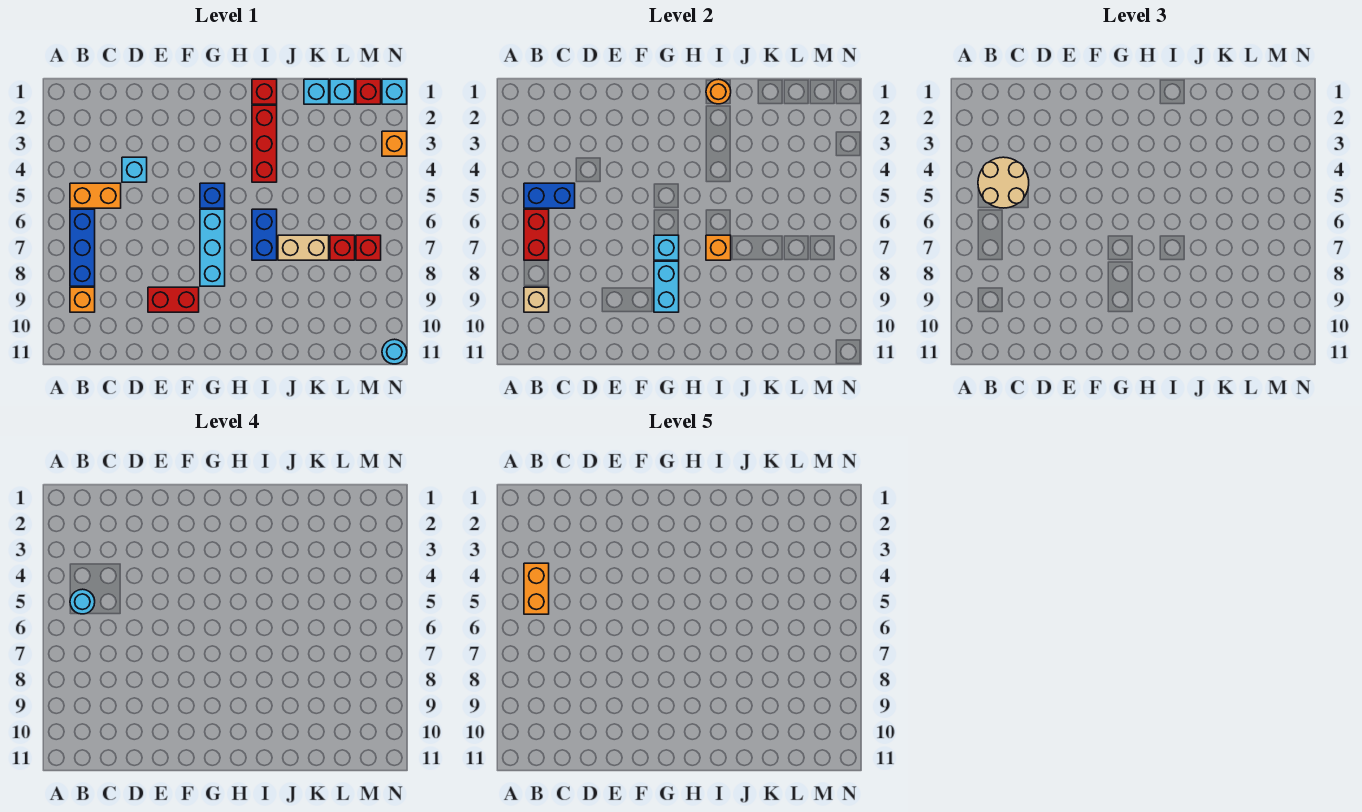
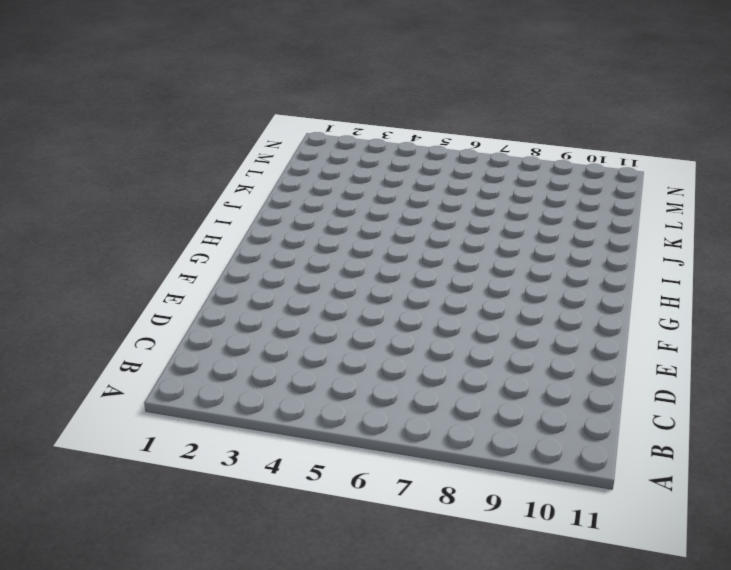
none -> orange 1x2 brick [70,183,121,208]
none -> blue 1x3 brick [70,209,95,286]
none -> orange 1x1 brick [70,287,95,312]

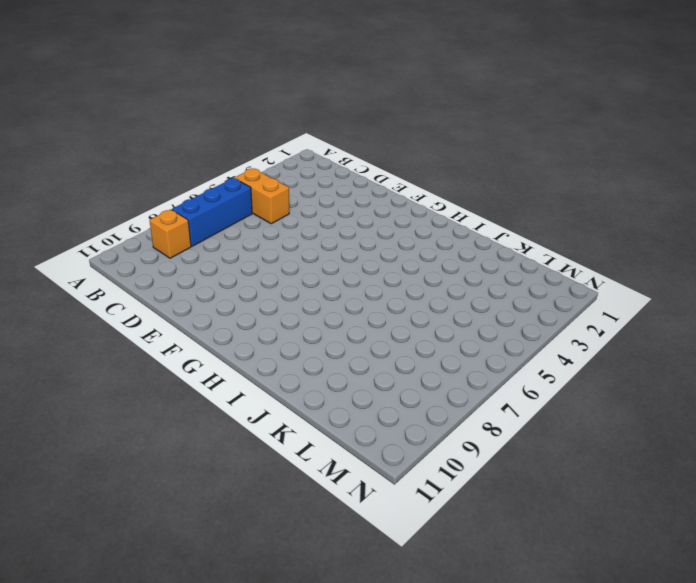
none -> cyan 1x1 brick [122,157,147,182]
none -> red 1x2 brick [148,287,199,312]
none -> blue 1x1 brick [200,183,225,208]

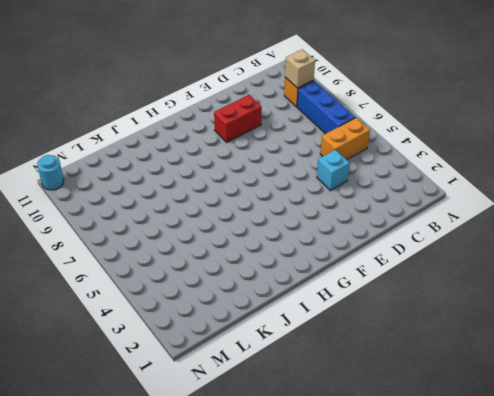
none -> blue 1x1 brick [200,183,225,208]
none -> cyan 1x3 brick [200,209,225,286]
none -> red 1x1 brick [252,79,277,104]

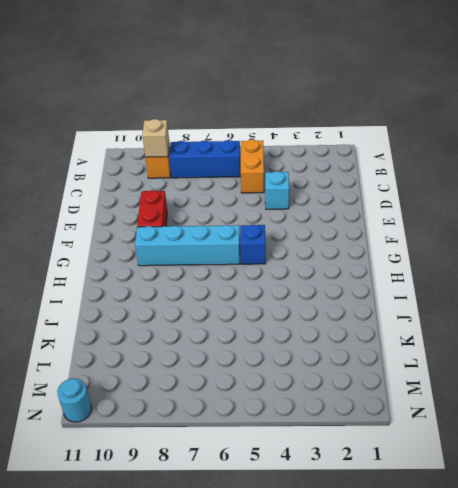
cyan 1x4 brick [135,225,240,266] -> cyan 1x3 brick [200,209,225,286]
none -> red 1x1 brick [252,79,277,104]
none -> red 1x3 brick [252,105,277,182]
none -> blue 1x2 brick [252,209,277,260]

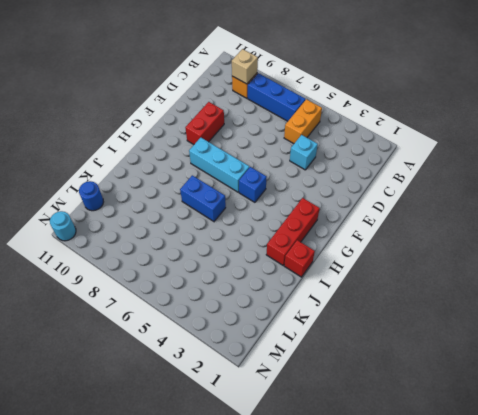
red 1x3 brick [266,198,320,265] -> red 1x3 brick turned to [252,105,277,182]
blue 1x1 round brick [79,181,103,211] -> none
none -> tan 1x2 brick [278,235,329,260]
none -> cyan 1x1 brick [304,79,329,104]
none -> cyan 1x1 brick [330,79,355,104]

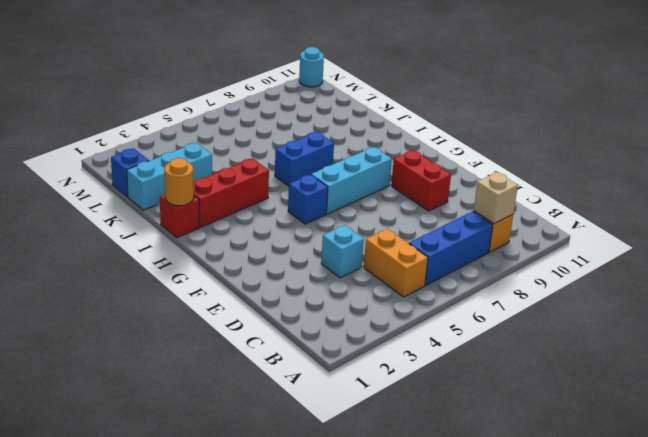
cyan 1x3 brick [127,143,212,210] -> cyan 1x1 brick [304,79,329,104]
blue 1x1 brick [111,148,149,197] -> cyan 1x1 brick [330,79,355,104]
none -> tan 1x2 brick [278,235,329,260]
none -> red 1x1 brick [330,235,355,260]
none -> red 1x1 brick [356,79,381,104]

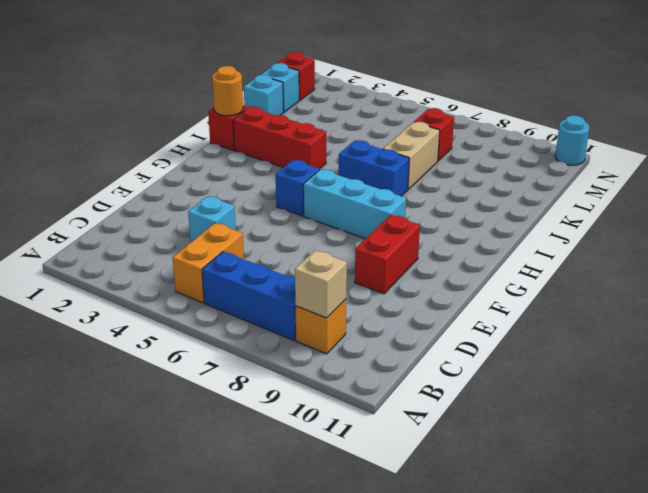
none -> red 1x1 brick [356,235,381,260]
none -> cyan 1x1 brick [382,79,407,104]
none -> orange 1x1 brick [382,131,407,156]

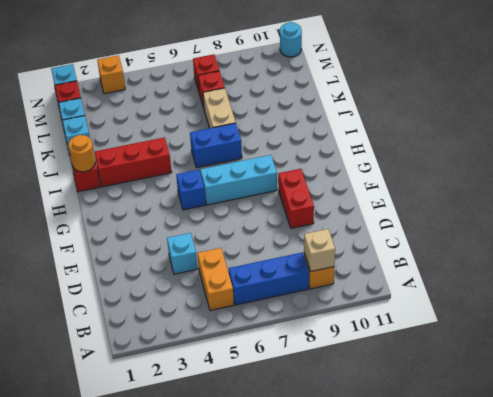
none -> blue 1x2 brick [524,183,575,208]
none -> red 1x2 brick [524,209,549,260]
none -> cyan 1x1 brick [654,235,679,260]

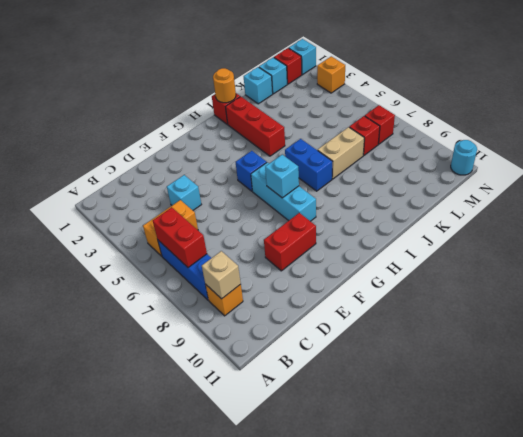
none -> blue 1x2 brick [524,183,575,208]
none -> cyan 1x2 brick [654,261,679,312]
none -> orange 1x1 brick [706,235,731,260]

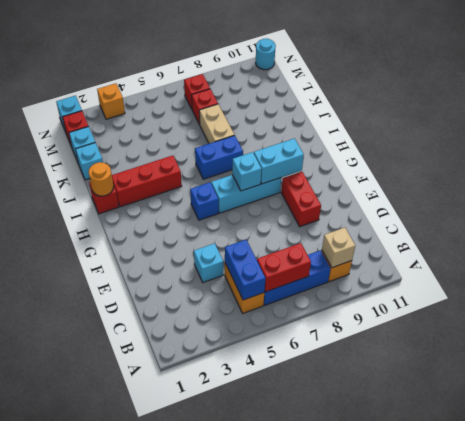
none -> orange 1x1 brick [706,235,731,260]
none -> tan 2x2 round brick [978,157,1029,208]
none -> cyan 1x1 round brick [70,589,95,614]

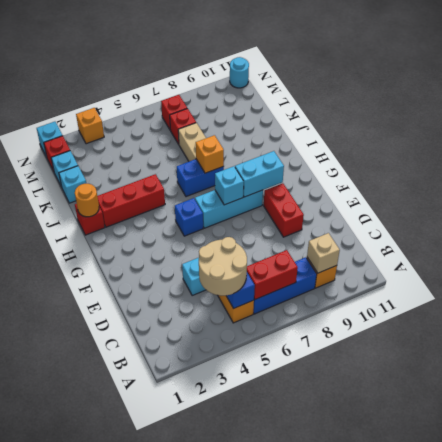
none -> cyan 1x1 round brick [70,589,95,614]
none -> orange 1x2 brick [524,563,549,614]

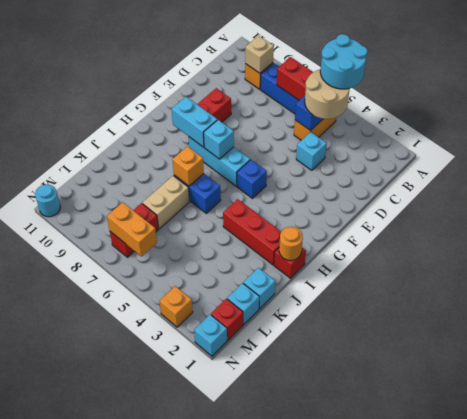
cyan 2x2 round brick [320,34,367,89] -> cyan 1x1 round brick [70,589,95,614]
orange 1x2 brick [107,202,157,256] -> orange 1x2 brick moved to [524,563,549,614]

